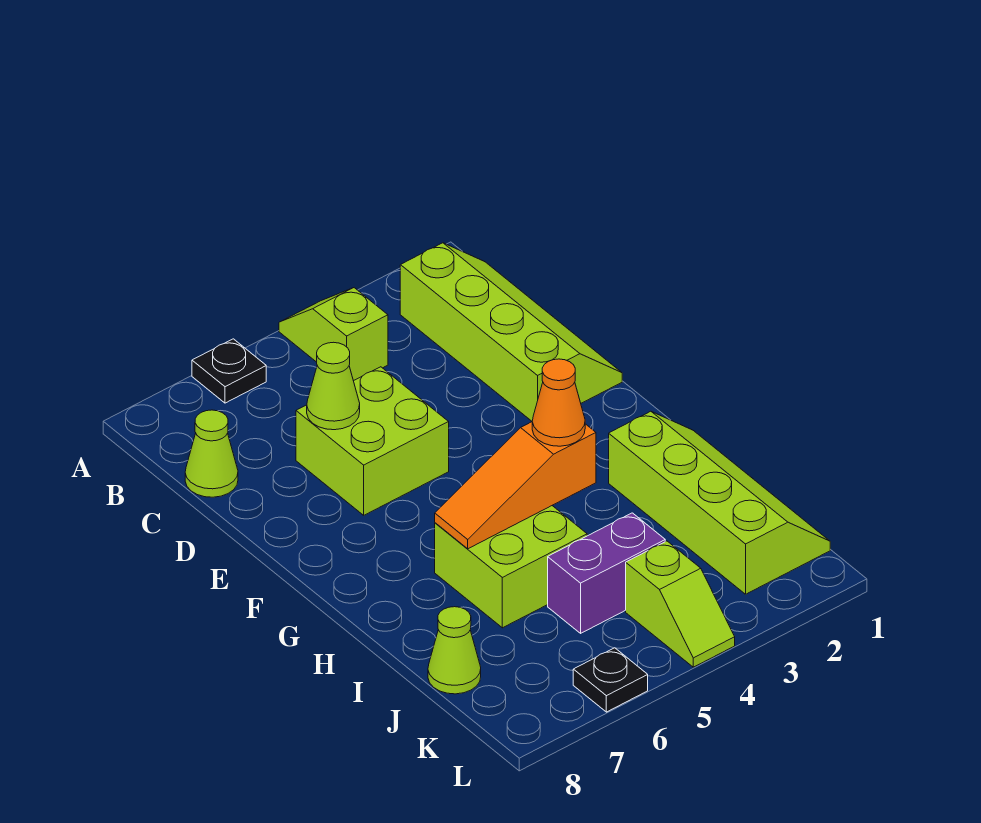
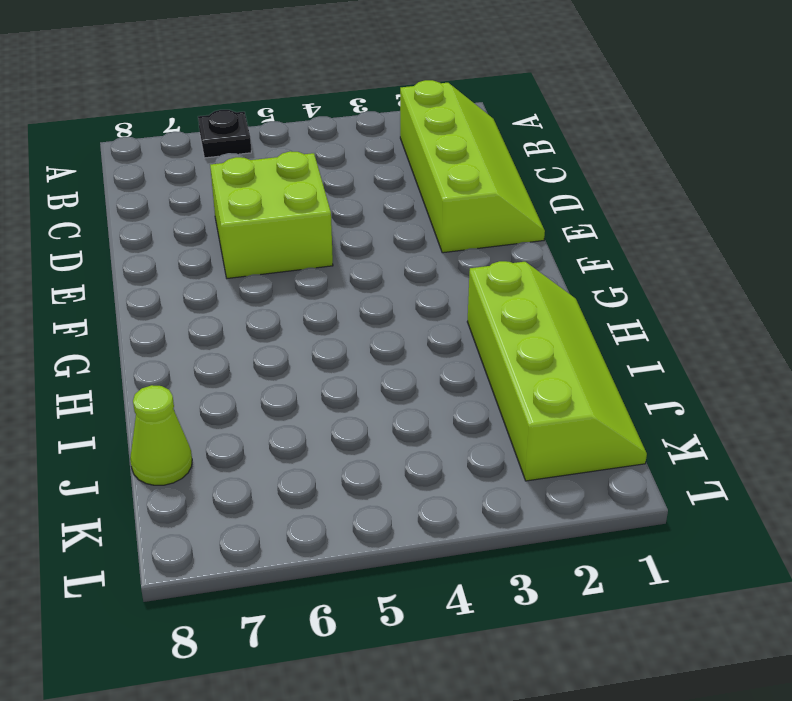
none -> lime 1x2 slope [279,288,388,381]
none -> lime 1x1 cone [185,410,238,497]
none -> lime 2x2 brick [435,506,587,628]

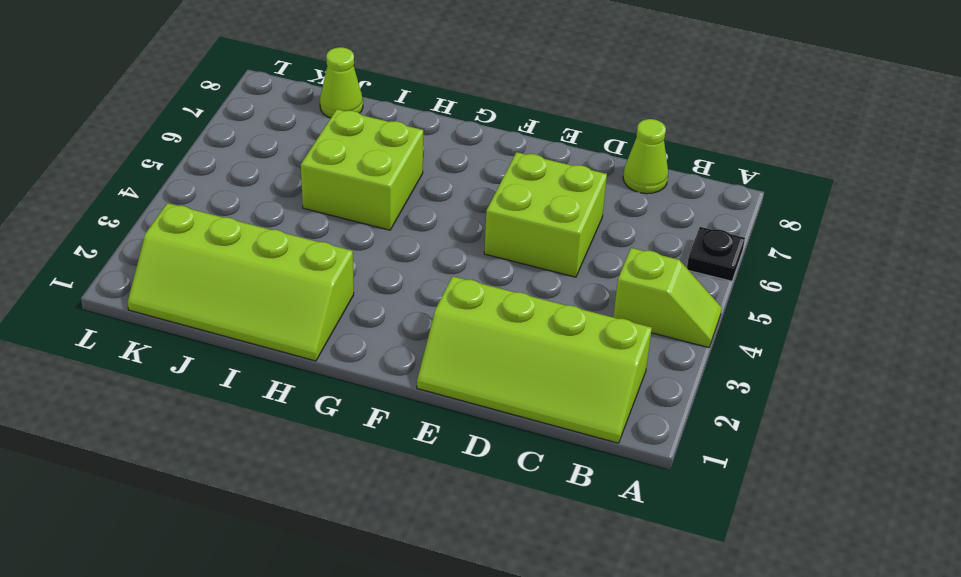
none -> purple 1x2 brick [548,513,665,633]
none -> lime 1x2 slope [626,541,735,667]
none -> black 1x1 plate [573,648,648,712]

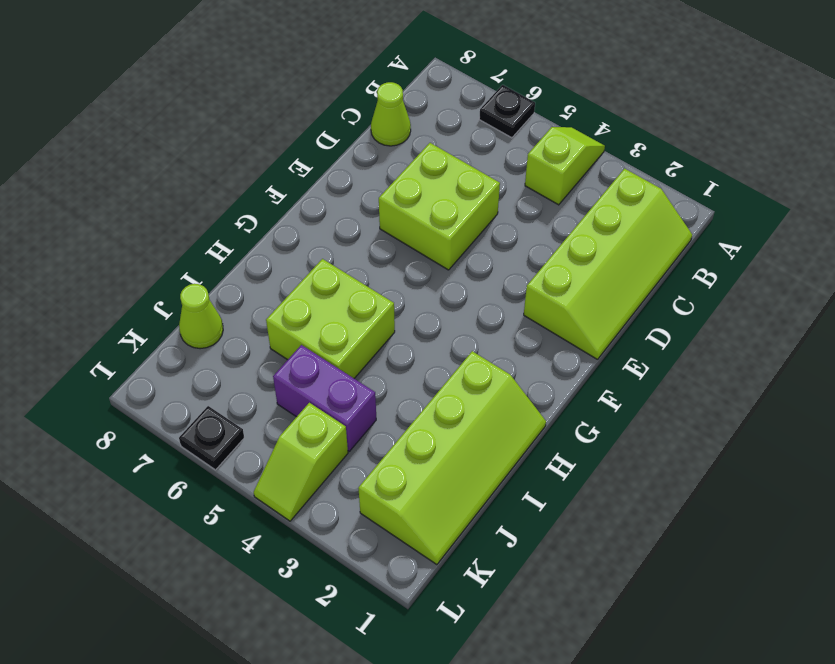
none -> lime 1x1 cone [307,342,360,430]
none -> orange 1x3 slope [435,422,596,549]
none -> orange 1x1 cone [532,359,585,446]

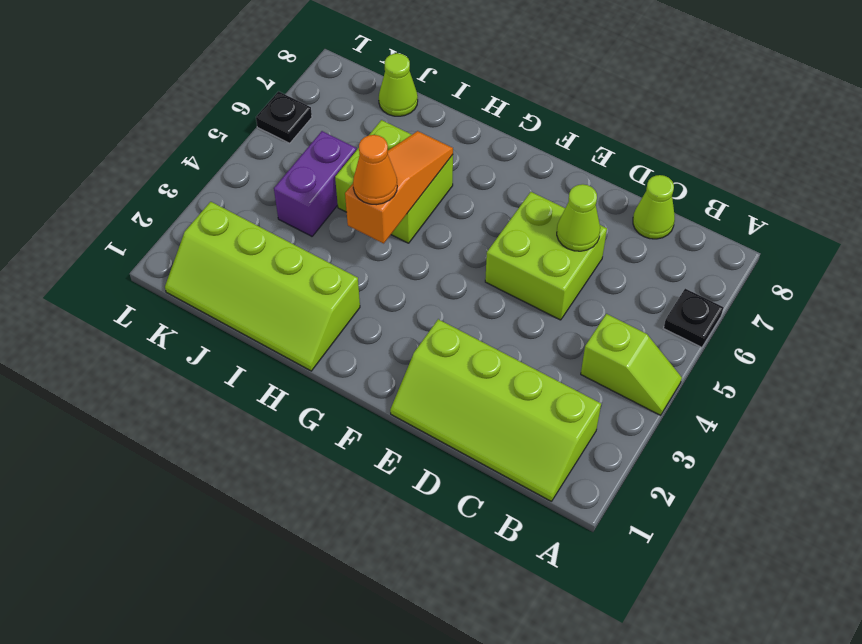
none -> lime 1x2 slope [626,541,735,667]

